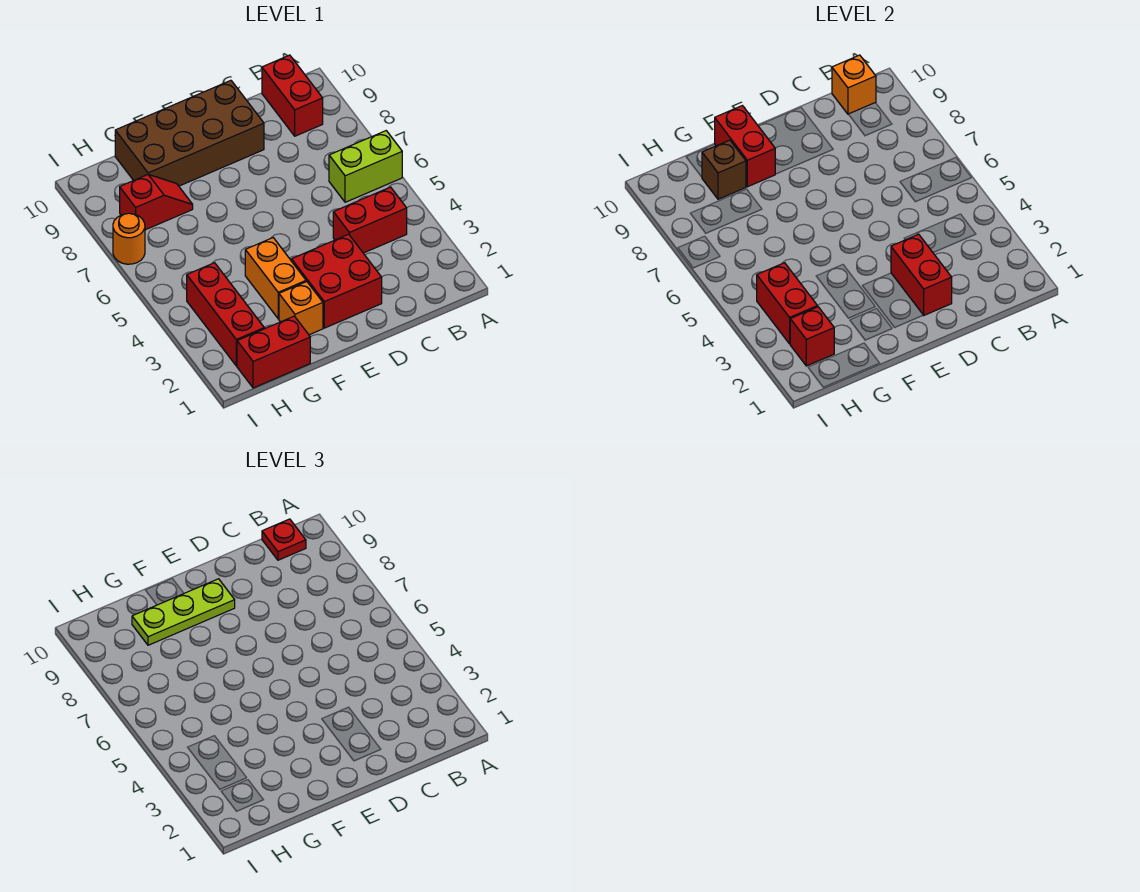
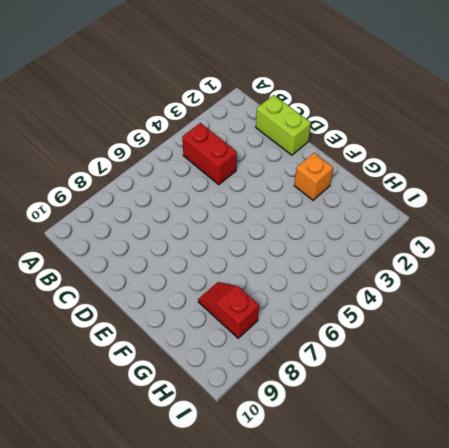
lime 1x2 brick [256,95,311,155] -> lime 1x2 brick moved to [329,131,402,202]
none -> red 1x2 brick [262,55,323,136]
none -> red 2x2 brick [292,234,382,328]
none -> brown 2x4 brick [115,80,264,186]

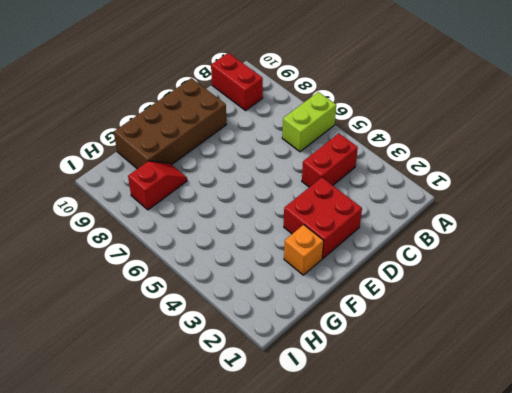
none -> orange 1x2 brick [245,238,306,319]
none -> red 1x2 brick [237,316,310,388]
none -> red 1x3 brick [187,263,264,366]

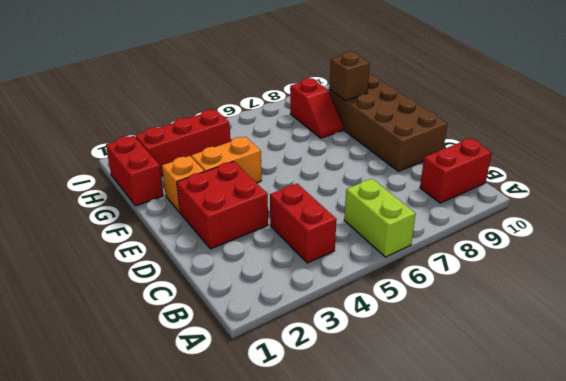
none -> orange 1x1 round brick [113,213,145,264]
none -> orange 1x1 brick [832,55,876,114]
none -> red 1x2 brick [891,234,952,315]

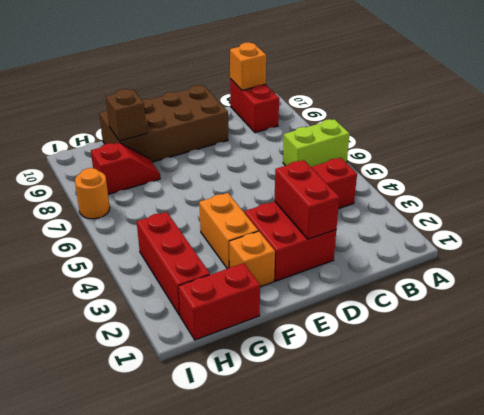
none -> red 1x2 brick [715,106,775,187]
none -> red 1x1 brick [790,307,834,366]
none -> red 1x2 brick [757,263,817,344]

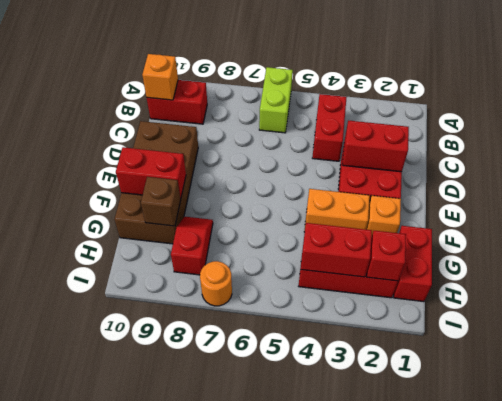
none -> red 1x1 plate [262,519,306,560]
none -> lime 1x3 plate [132,579,235,645]

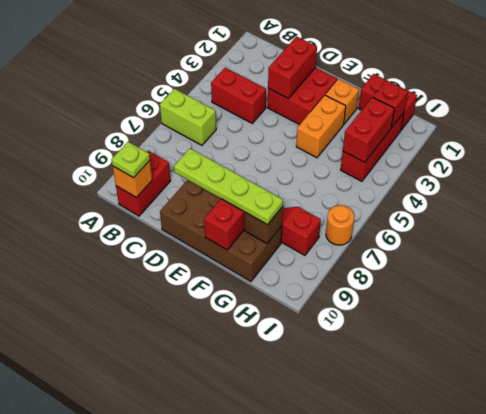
lime 1x1 plate [111,142,150,178] -> red 1x1 plate [262,519,306,560]
lime 1x4 plate [174,148,283,225] -> lime 1x3 plate [132,579,235,645]

